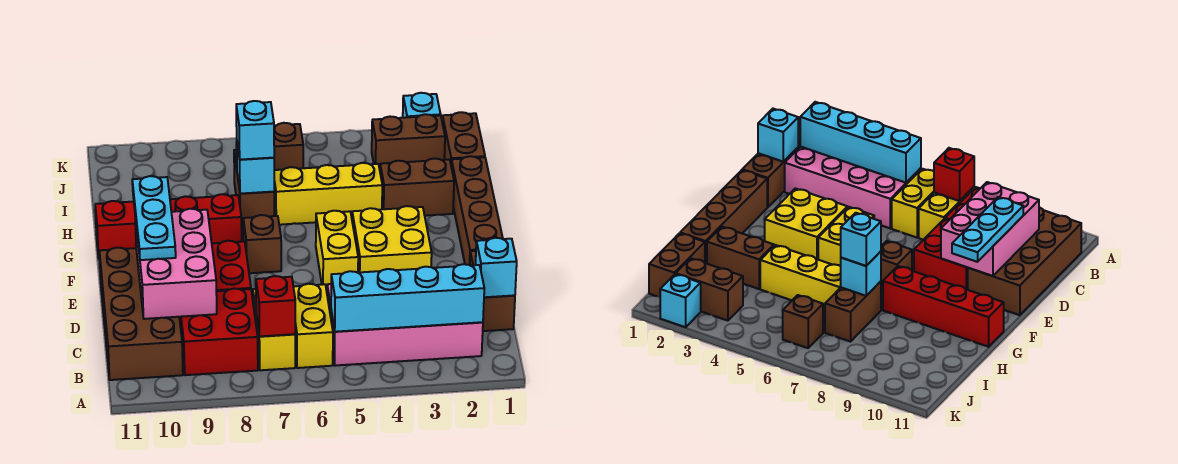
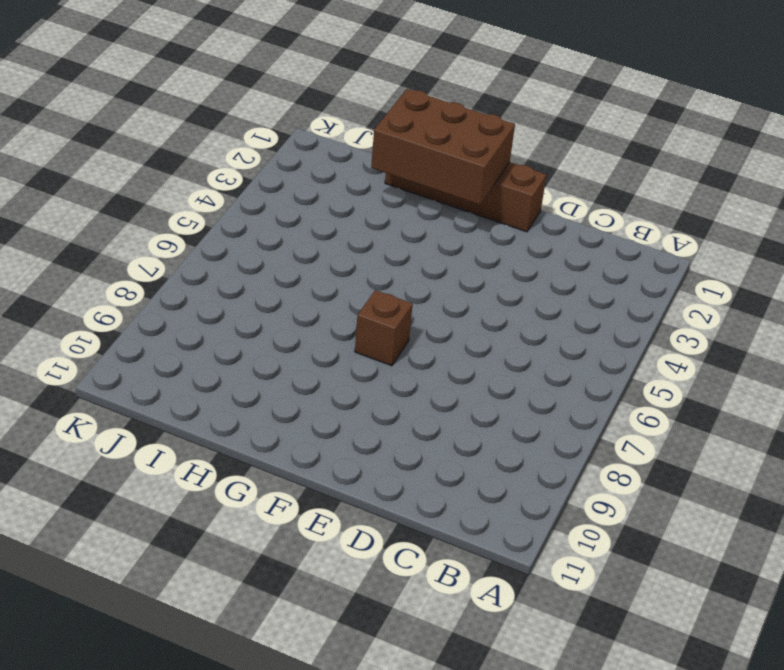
brown 2x3 brick [371,89,515,205] -> none
none -> pink 2x4 brick [327,284,483,366]
none -> yellow 1x2 brick [293,284,333,368]
none -> yellow 1x2 brick [253,289,295,370]

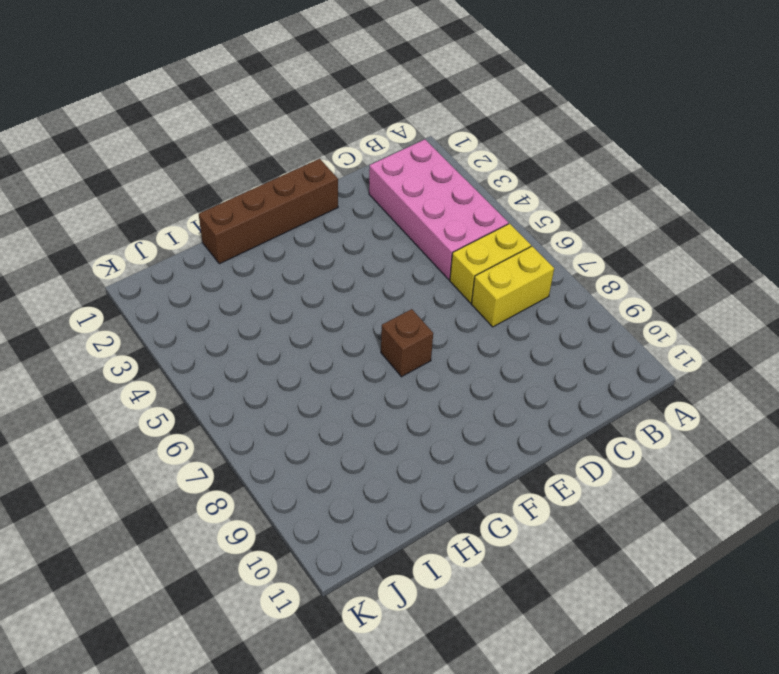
none -> red 2x2 brick [179,288,258,375]
none -> brown 2x4 brick [99,248,183,380]
none -> brown 1x2 brick [470,251,515,331]

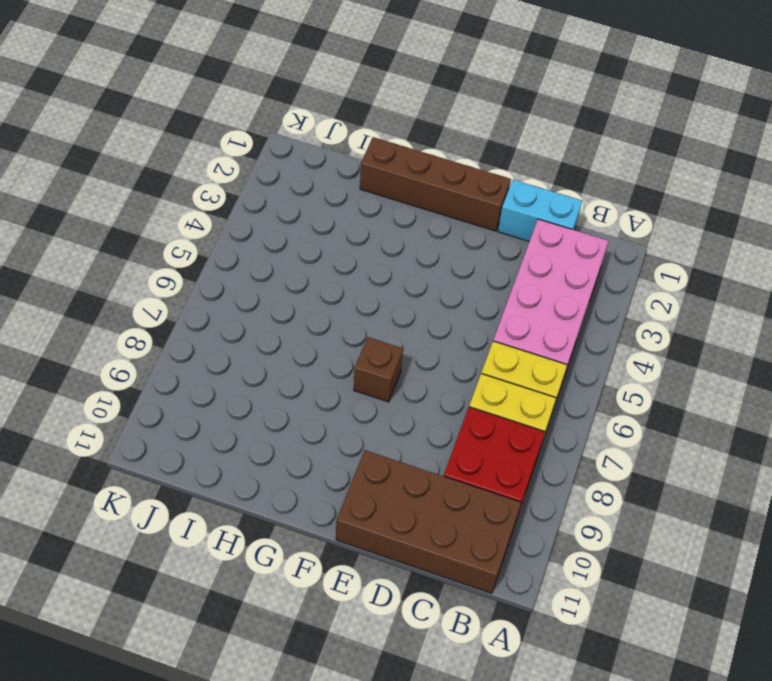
cyan 1x2 brick [498,180,582,241] -> brown 1x2 brick [470,251,515,331]
none -> red 2x2 brick [212,241,251,291]
none -> yellow 2x2 brick [352,206,432,273]
none -> yellow 1x2 brick [316,211,358,291]

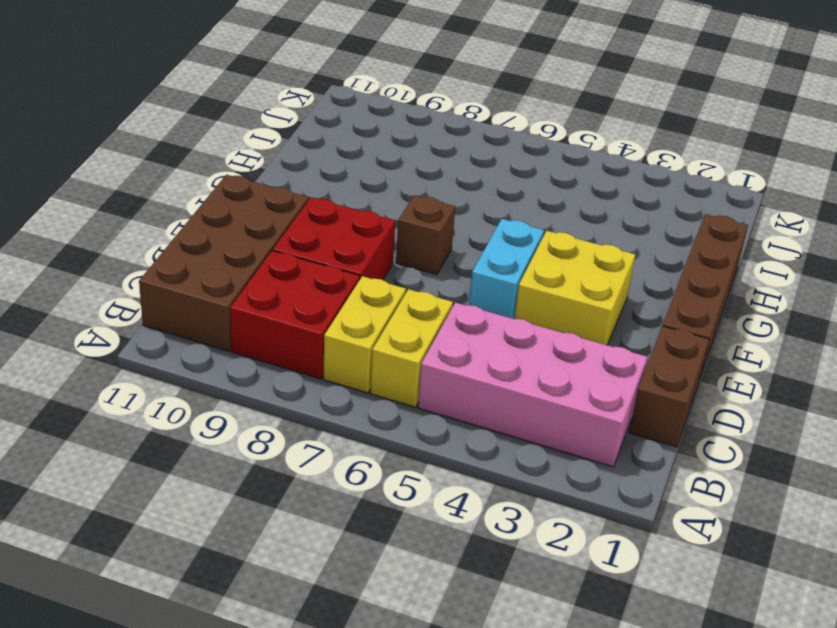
cyan 1x2 brick [469,219,544,319] -> yellow 1x2 brick [316,211,358,291]
none -> red 1x4 brick [95,194,242,259]
none -> brown 1x2 brick [380,159,454,216]
none -> yellow 1x3 brick [274,163,382,225]

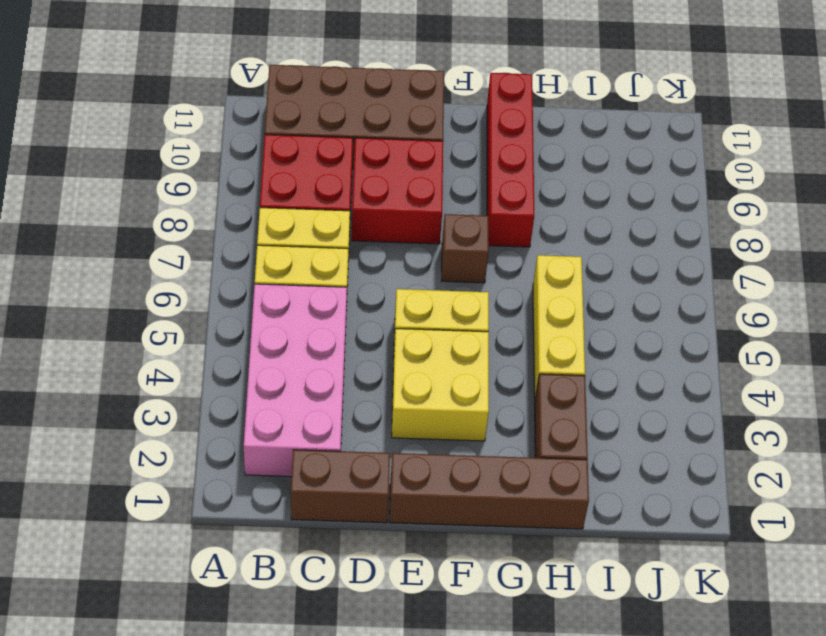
none -> brown 1x2 brick [234,150,274,227]
none -> brown 1x2 brick [442,112,485,163]
none -> brown 1x2 brick [372,114,445,169]

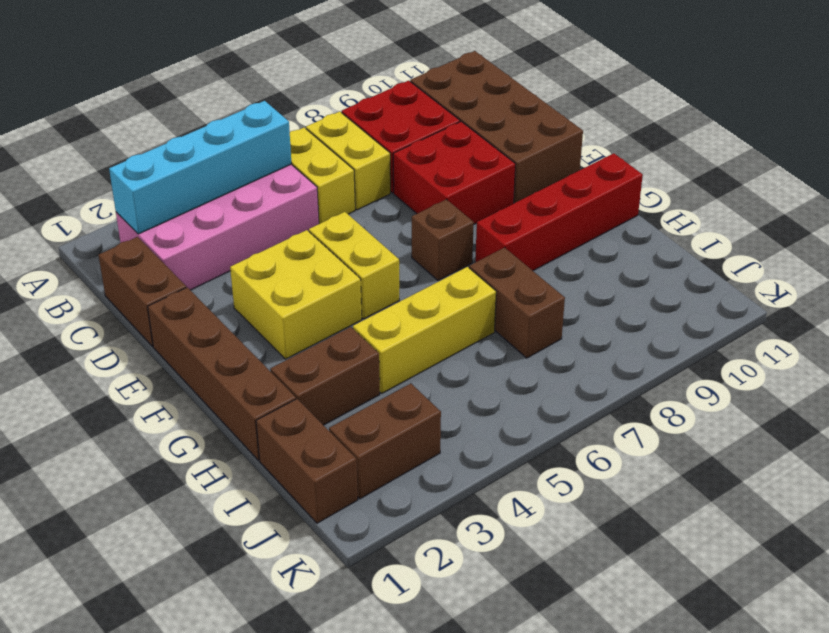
none -> brown 1x1 brick [274,123,303,170]
none -> cyan 1x1 brick [403,93,441,118]
none -> red 1x1 brick [256,276,295,336]

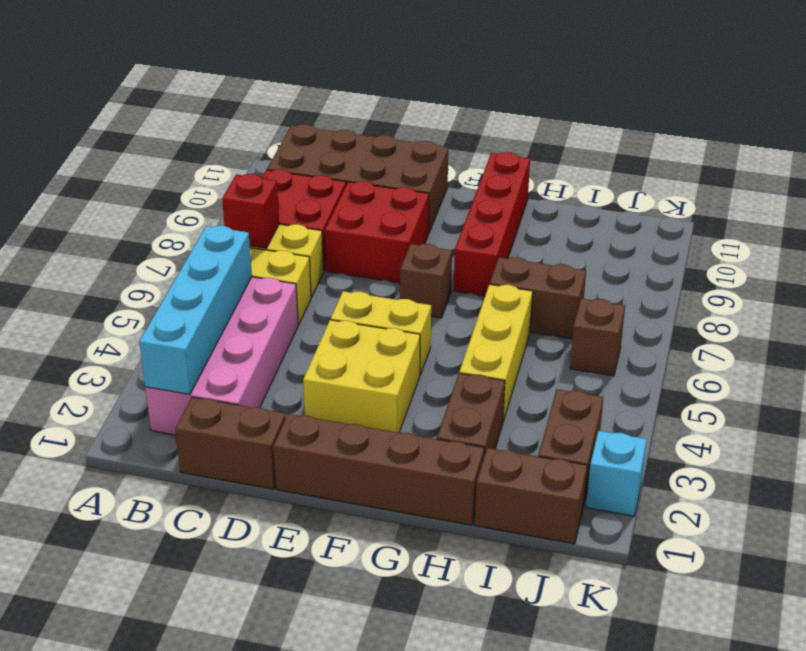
none -> cyan 1x1 brick [476,238,517,297]
none -> pink 2x3 brick [135,209,217,319]
none -> cyan 1x1 brick [237,145,274,194]

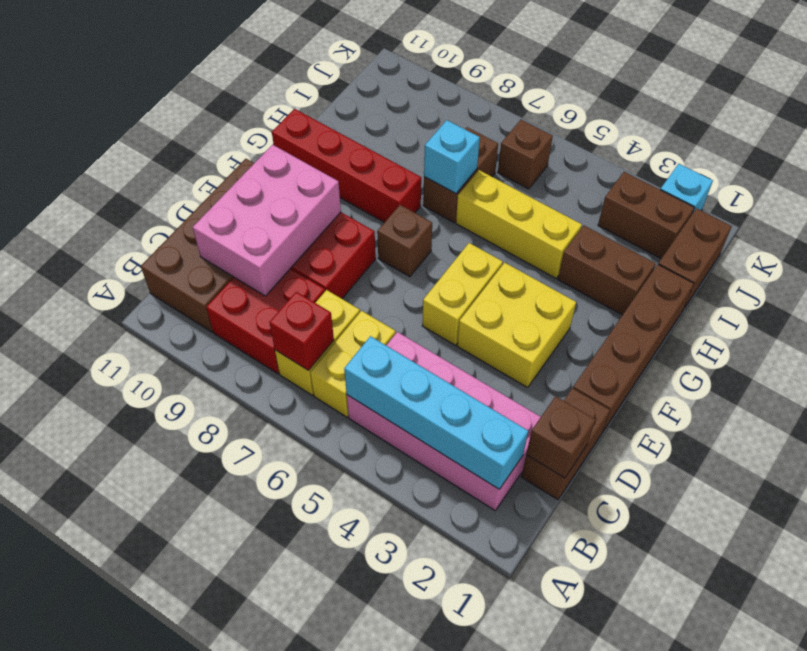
brown 1x1 brick [526,396,595,478] -> cyan 1x1 brick [476,238,517,297]
none -> cyan 1x3 plate [132,176,176,260]
none -> cyan 1x1 brick [236,101,274,160]

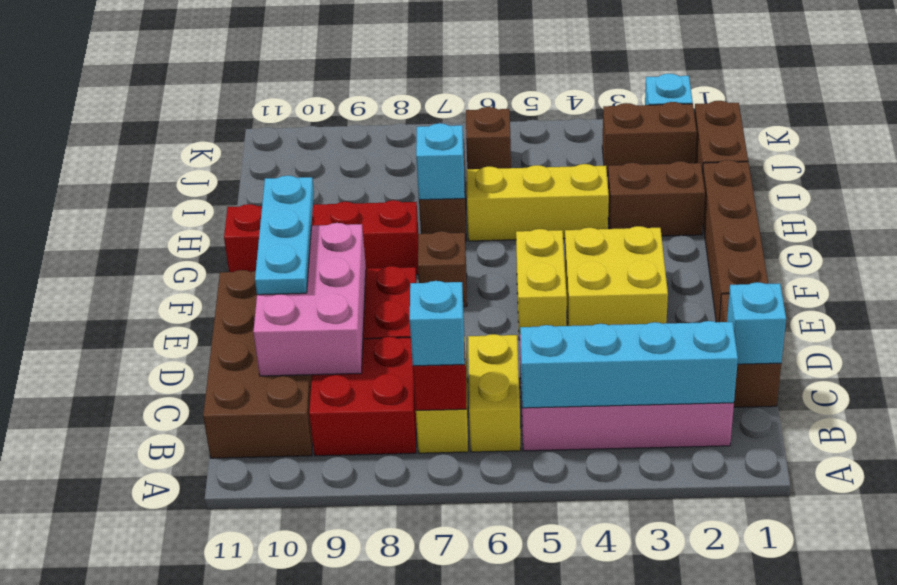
cyan 1x1 brick [410,281,465,366] -> cyan 1x1 brick moved to [236,101,274,160]

